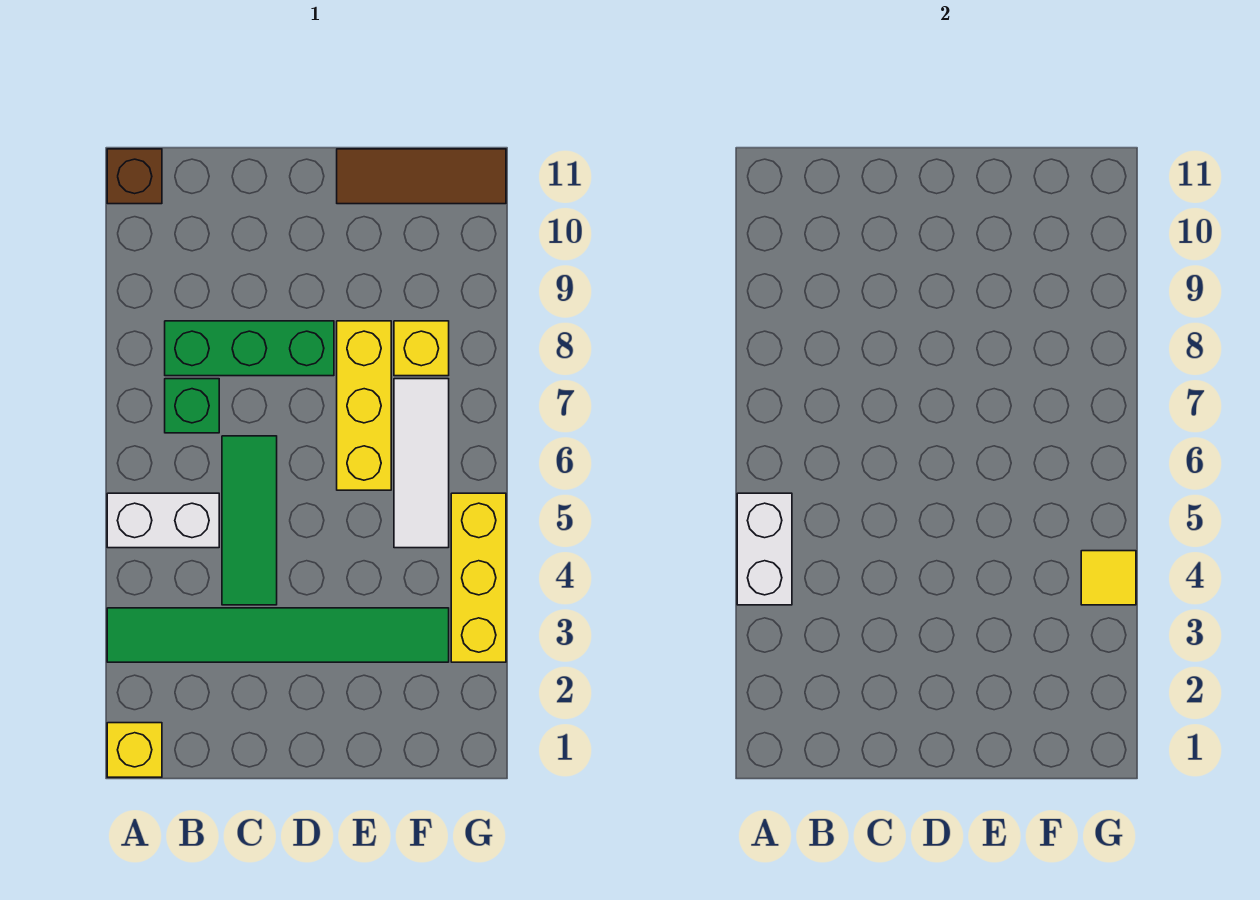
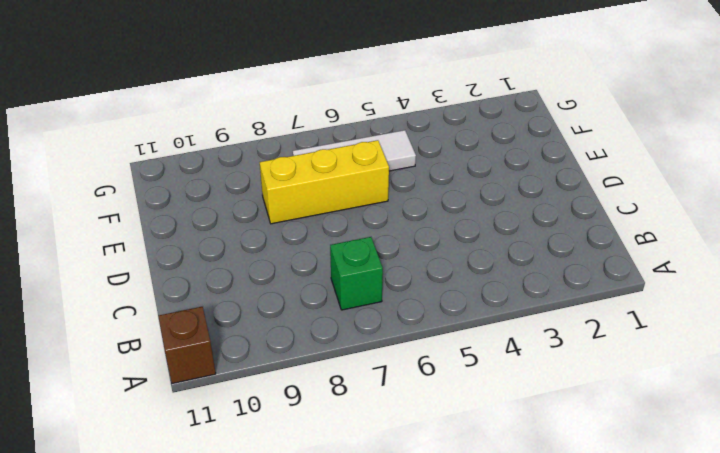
none -> yellow 1x1 brick [107,723,162,777]
none -> green 1x6 tile [107,608,449,662]
none -> white 1x2 brick [107,493,219,548]

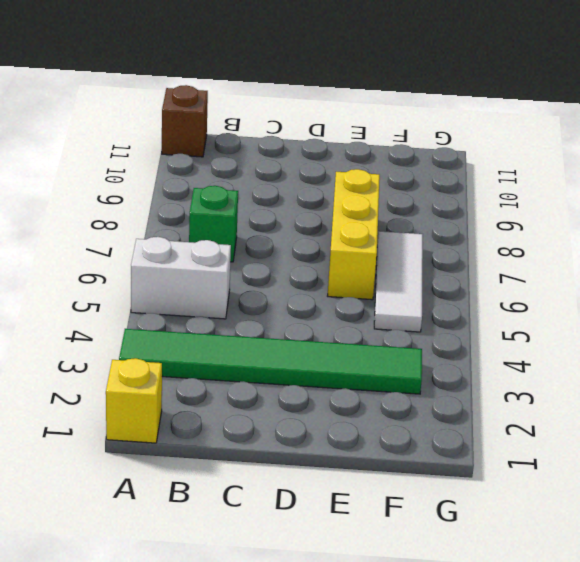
none -> green 1x3 brick [165,321,334,376]
none -> green 1x3 tile [222,436,277,605]
none -> brown 1x3 tile [337,149,506,204]

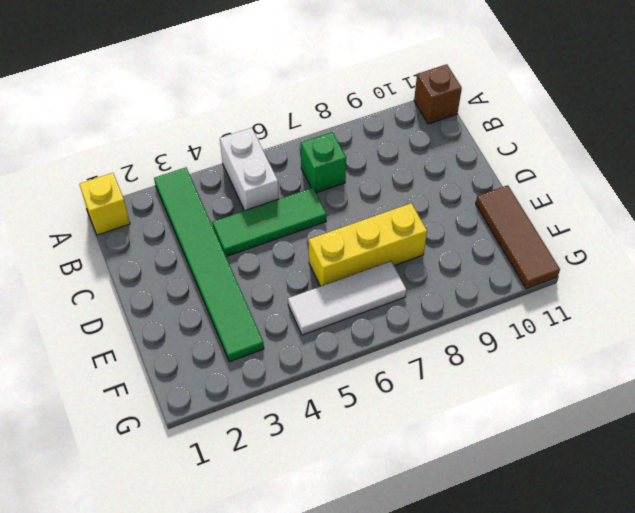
none -> green 1x3 brick [165,321,334,376]
none -> yellow 1x1 brick [394,321,449,376]
none -> yellow 1x3 brick [451,493,506,662]

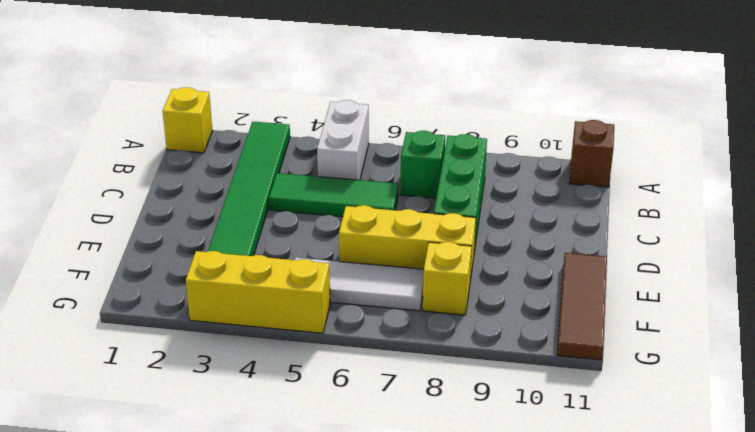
none -> white 1x2 brick [737,493,792,605]
none -> yellow 1x1 tile [1081,551,1136,605]

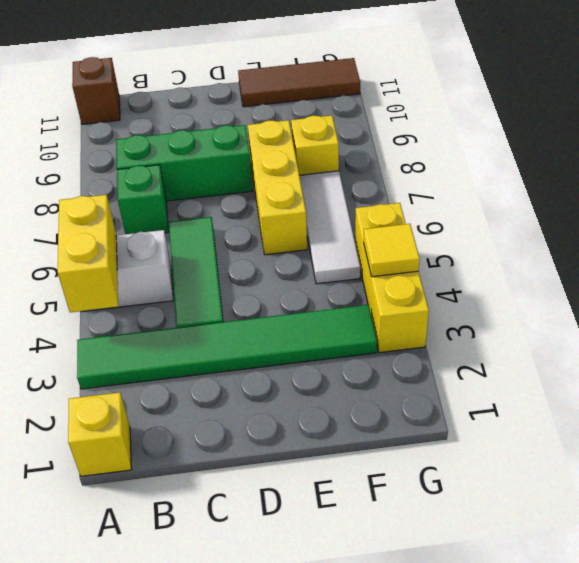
yellow 1x2 brick [58,195,118,312] -> white 1x2 brick [737,493,792,605]

